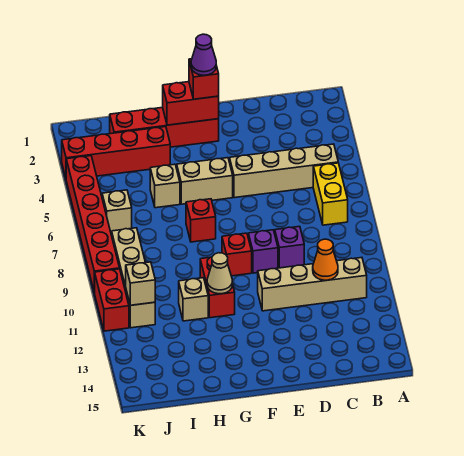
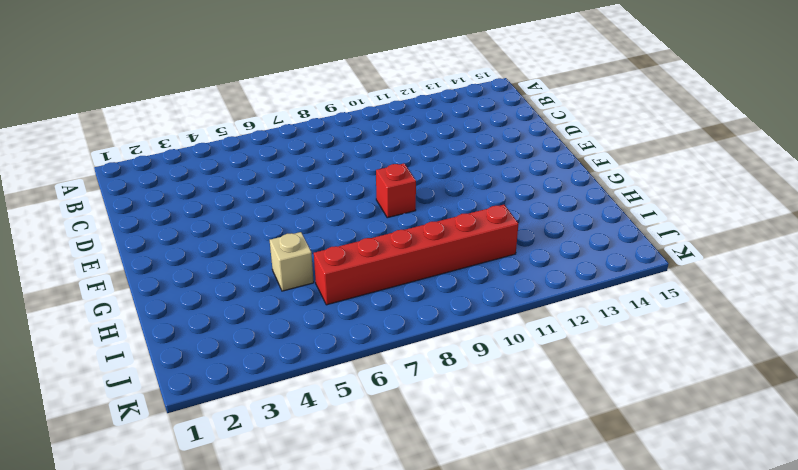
red 1x6 brick [314,205,518,305] -> red 1x6 brick moved to [66,156,120,293]
none -> tan 1x4 brick [230,144,338,198]
none -> yellow 1x2 brick [313,163,348,225]
none -> tan 1x4 brick [258,258,367,311]

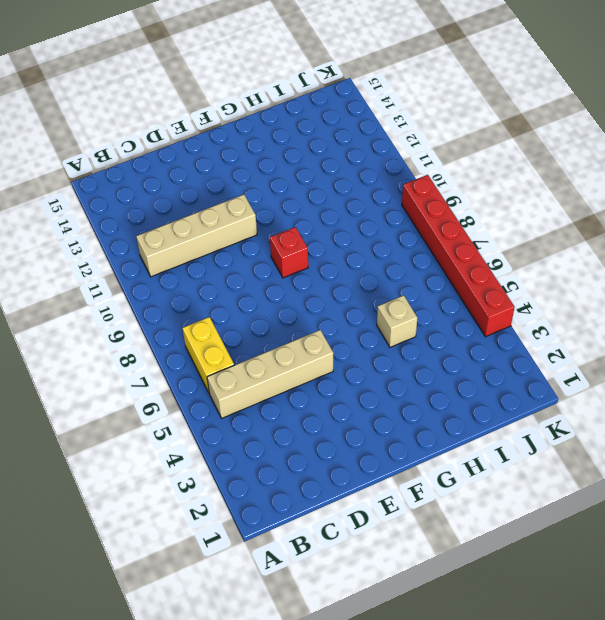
none -> purple 1x1 brick [275,226,304,268]
none -> purple 1x1 brick [248,230,278,273]
none -> red 1x4 brick [110,107,219,147]

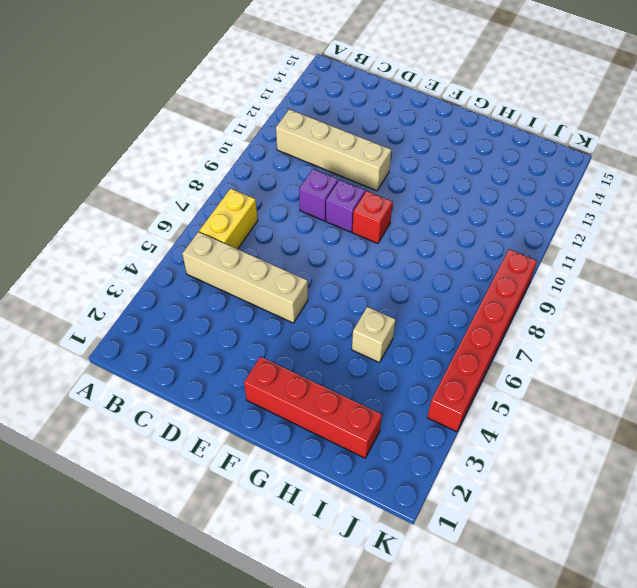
none -> tan 1x2 brick [177,158,233,204]
none -> red 1x1 brick [186,199,216,242]
none -> red 1x2 brick [200,257,235,318]

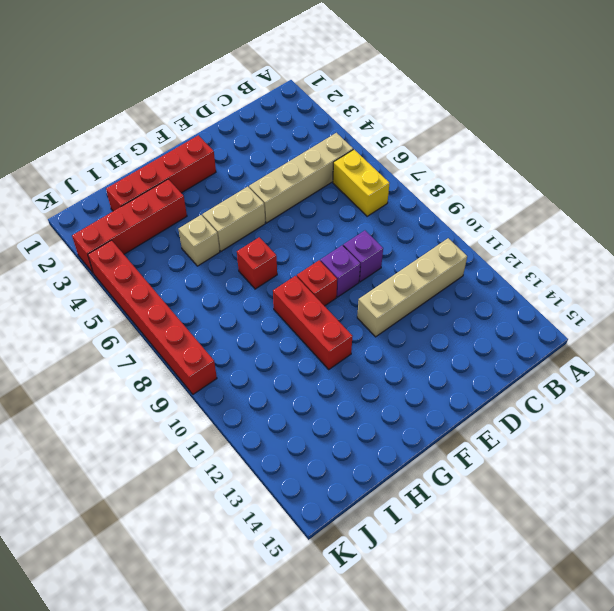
red 1x3 brick [273,276,352,369] -> red 1x2 brick [200,257,235,318]
none -> tan 1x1 brick [179,278,208,321]
none -> tan 1x1 brick [102,190,132,233]
none -> tan 1x4 brick [112,228,155,328]

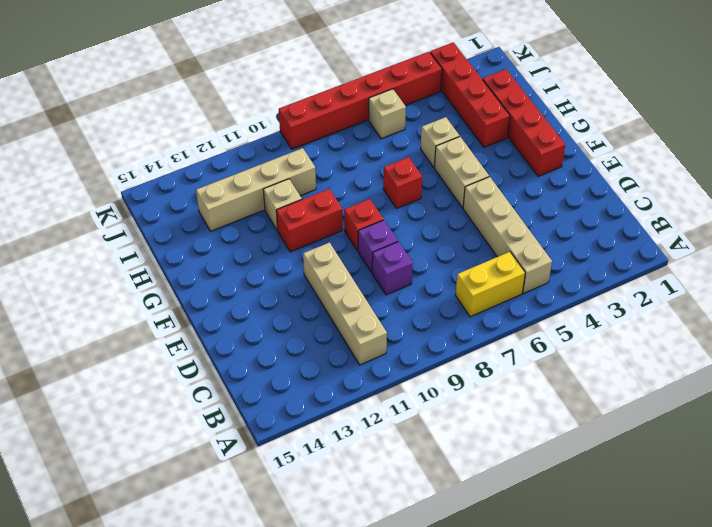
tan 1x4 brick [196,148,316,231] -> tan 1x4 brick moved to [112,228,155,328]
none -> red 1x2 brick [95,269,129,331]
none -> orange 1x1 cone [313,239,338,280]
none -> red 1x2 brick [163,82,219,125]

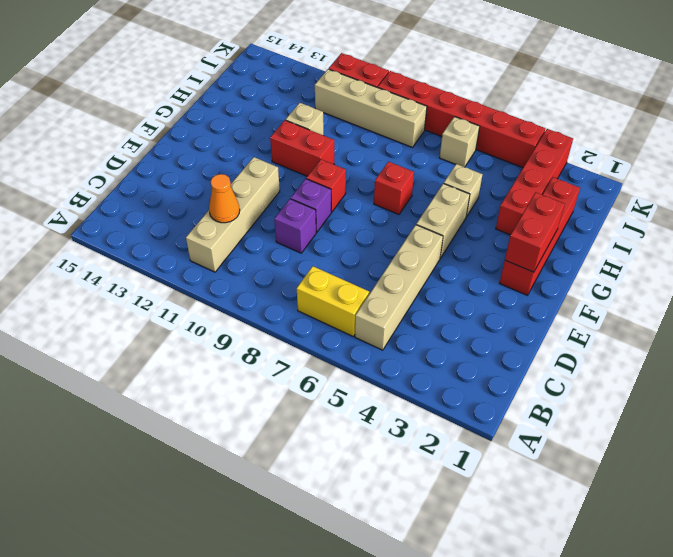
none -> tan 1x1 cone [207,253,232,294]
none -> tan 1x1 brick [126,262,155,305]
none -> red 1x1 brick [189,59,219,99]

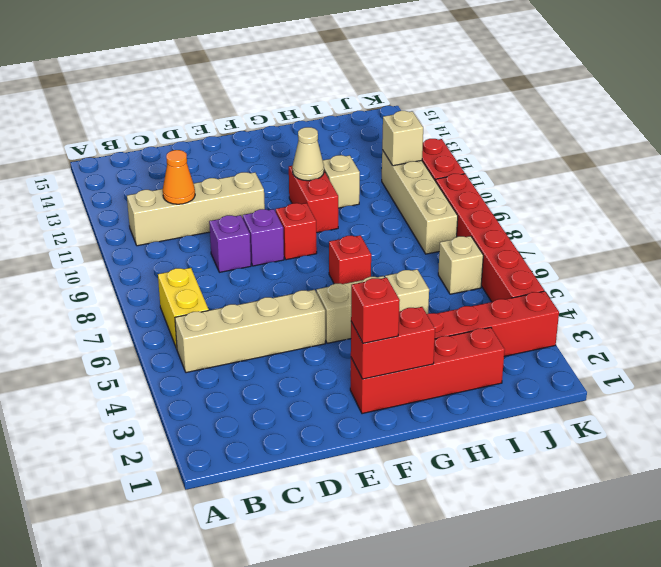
none -> purple 1x1 cone [191,34,216,75]

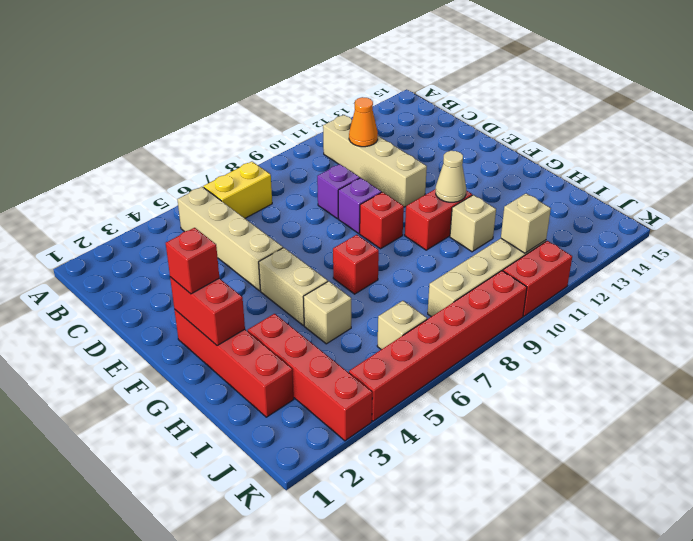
none -> purple 1x1 cone [191,34,216,75]

